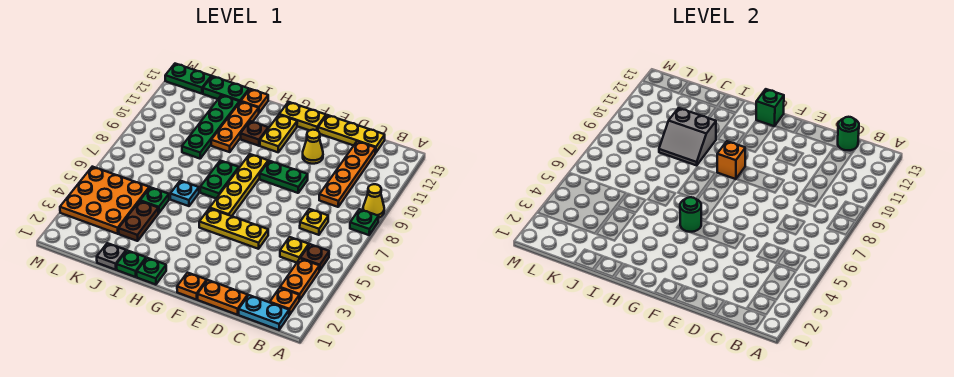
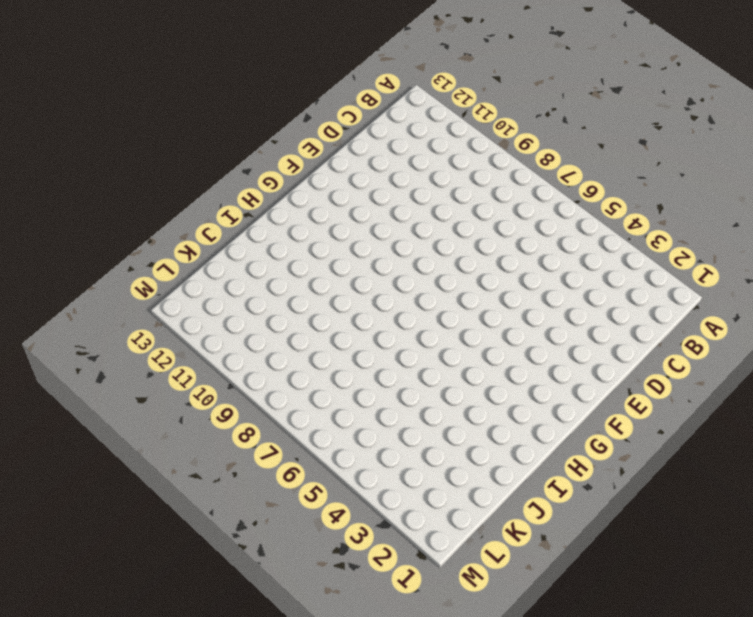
none -> green 1x1 plate [350,209,379,235]
none -> yellow 1x1 cone [363,184,384,218]
none -> cyan 1x2 plate [239,295,289,330]
none -> orange 1x1 plate [270,288,299,315]

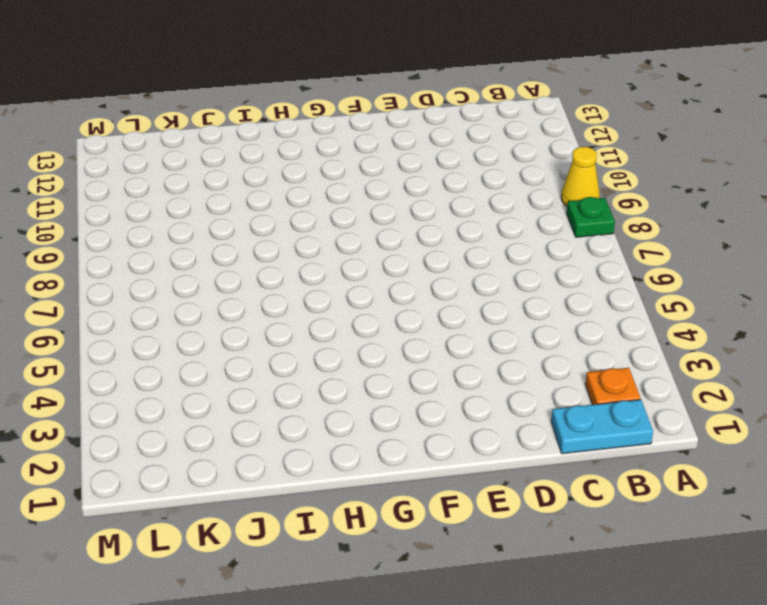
none -> orange 1x2 plate [280,259,319,300]
none -> brown 1x1 plate [300,244,329,271]
none -> yellow 1x1 plate [280,237,309,263]
none -> yellow 1x1 plate [300,209,328,235]

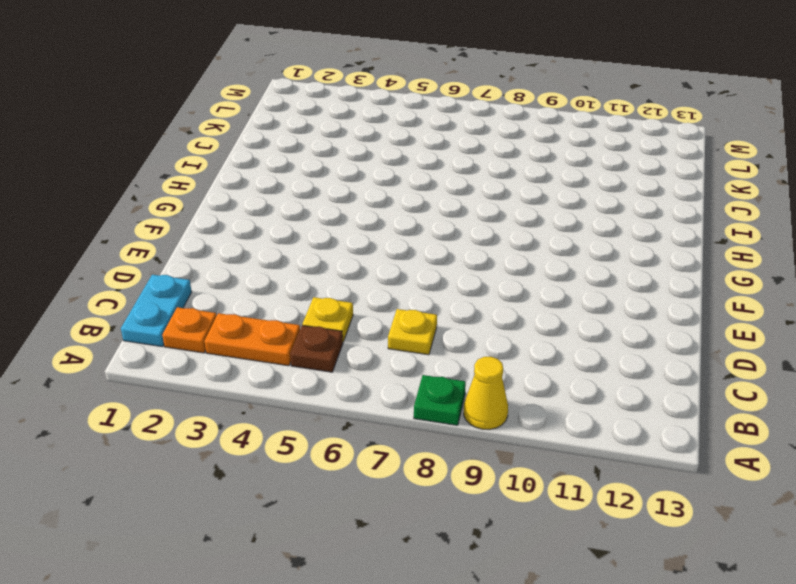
none -> orange 1x4 plate [319,141,376,207]
none -> yellow 1x3 plate [318,115,385,153]
none -> orange 1x2 plate [198,280,248,315]
none -> yellow 1x3 plate [199,208,268,249]

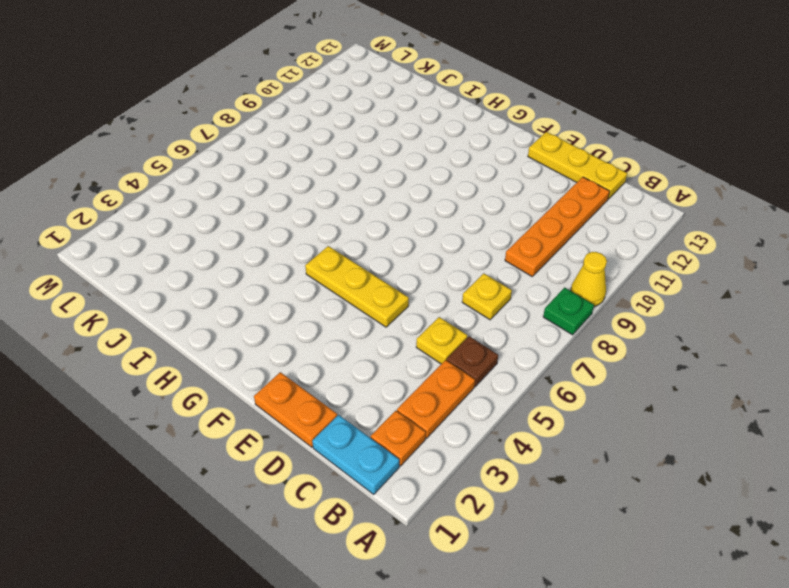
none -> green 1x2 plate [260,161,308,193]
none -> yellow 1x1 cone [303,130,323,164]
none -> orange 1x1 plate [177,273,207,300]
none -> yellow 1x2 plate [279,102,326,131]

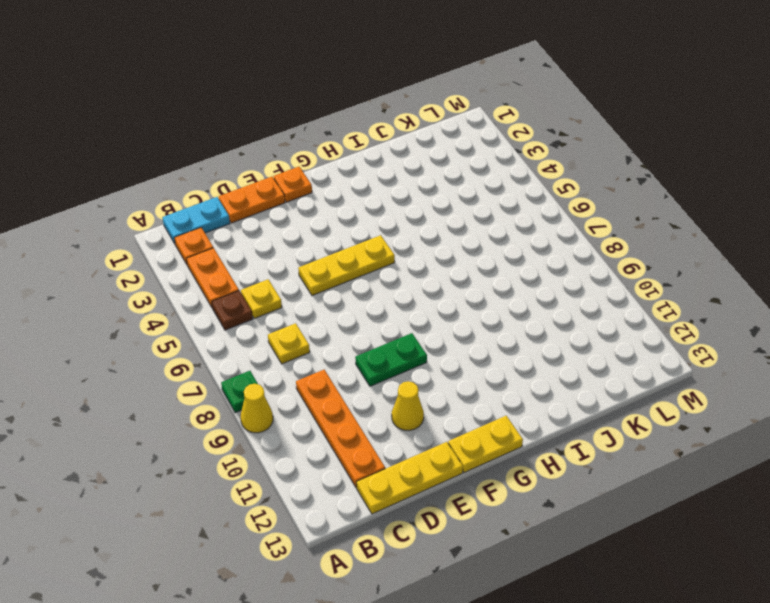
none -> yellow 1x4 plate [210,154,268,216]
none -> yellow 1x2 plate [260,115,297,152]
none -> green 1x1 plate [137,258,166,285]
none -> green 1x2 plate [200,161,239,199]

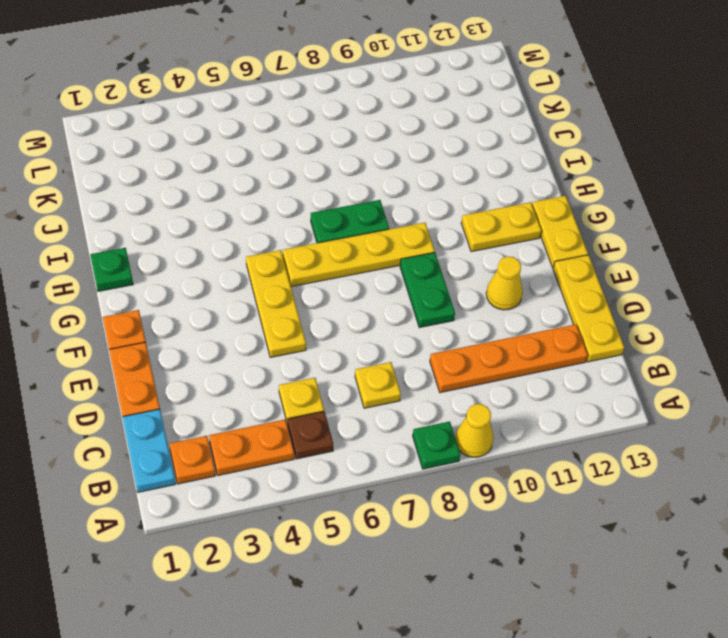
none -> brown 1x1 plate [241,121,268,146]
none -> green 1x1 plate [117,250,146,277]
none -> cyan 1x1 plate [170,181,199,206]
none -> orange 1x3 plate [211,102,259,152]

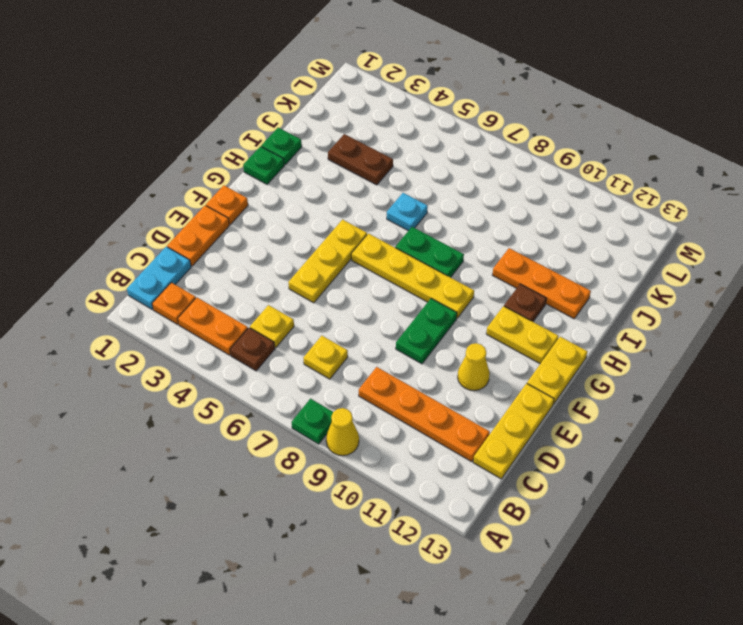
none -> orange 1x1 plate [241,89,268,113]
none -> grey 1x1 plate [97,243,126,270]
none -> green 1x1 plate [140,187,169,213]
none -> green 1x4 plate [182,95,239,159]

